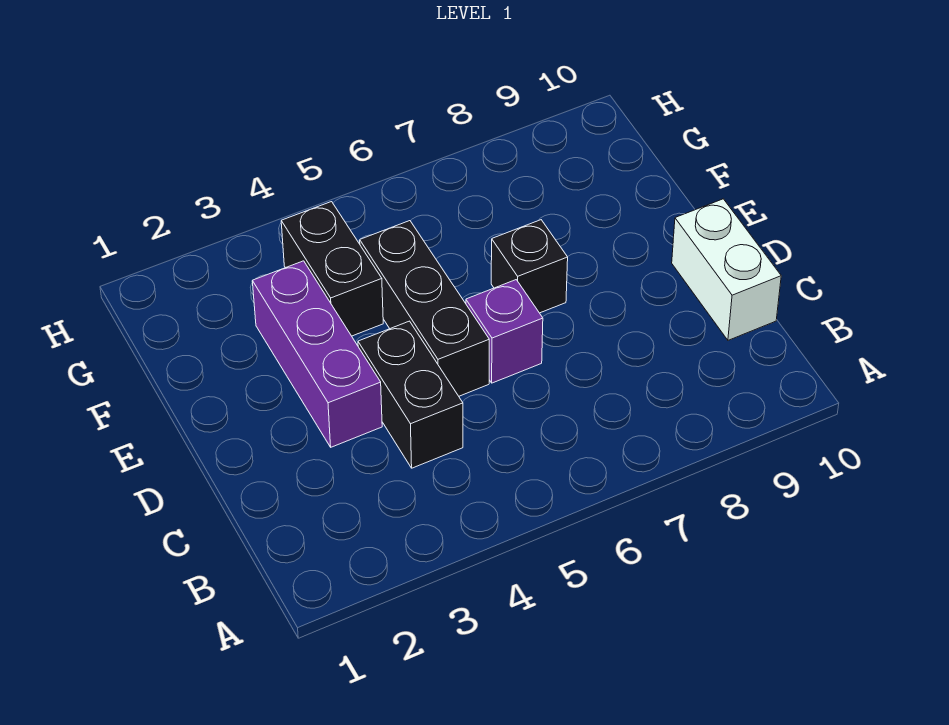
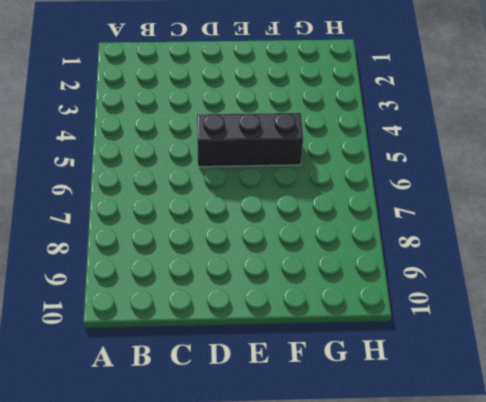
none -> black 1x2 brick [358,321,463,468]
none -> white 1x2 brick [672,199,781,340]

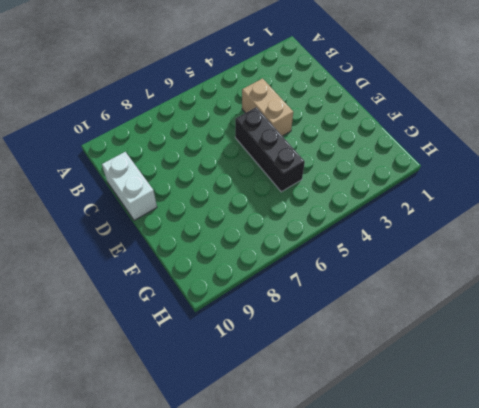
tan 1x2 brick [242,79,293,136] -> black 1x2 brick [358,321,463,468]
none -> purple 1x3 brick [252,261,382,447]
none -> purple 1x1 brick [466,280,543,383]

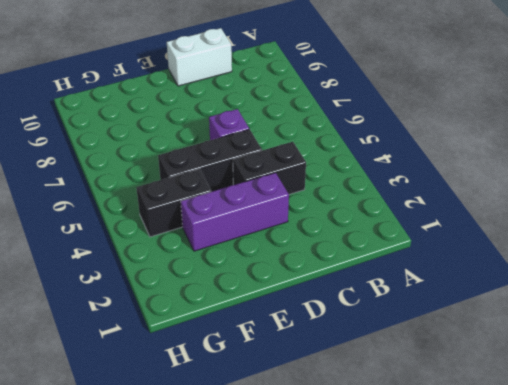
none -> black 1x1 brick [491,220,568,313]

